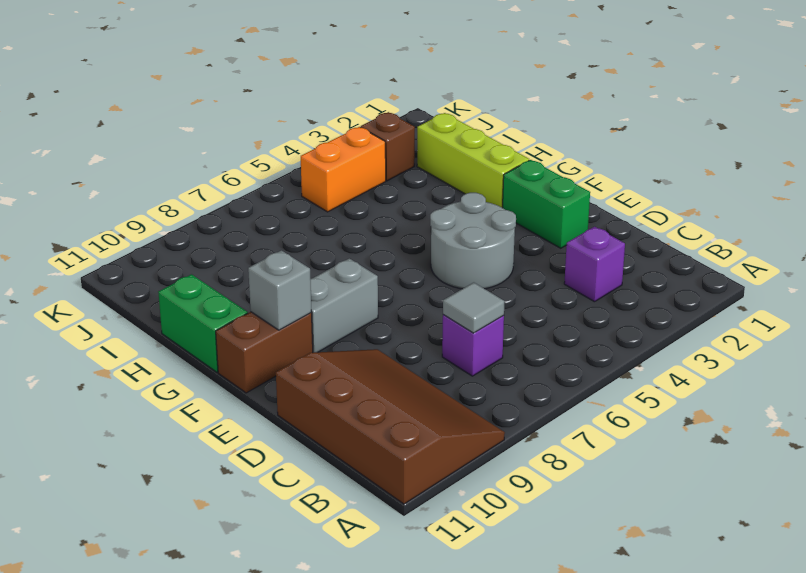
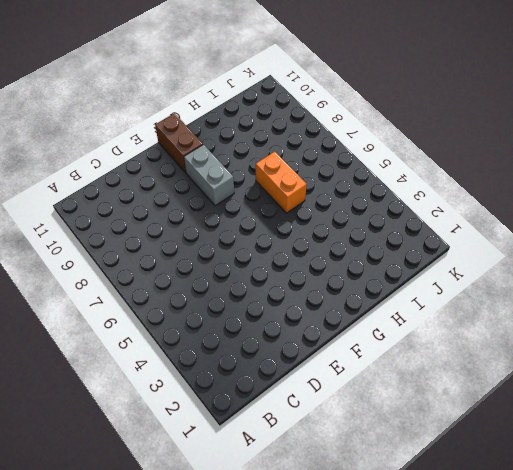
orange 1x2 brick [256,152,307,213] -> orange 1x2 brick moved to [301,127,386,212]
none -> brown 3x4 slope [276,349,505,504]
none -> purple 1x1 brick [564,227,625,302]
none -> purple 1x1 brick [442,315,504,376]

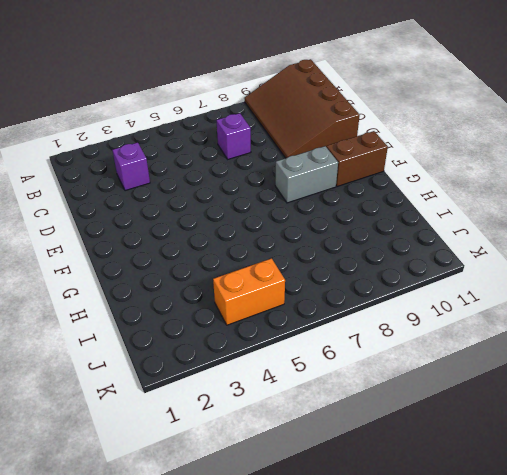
none -> green 1x2 brick [503,160,590,248]
none -> grey 2x2 round brick [430,193,516,289]
none -> lime 1x3 brick [417,113,529,208]

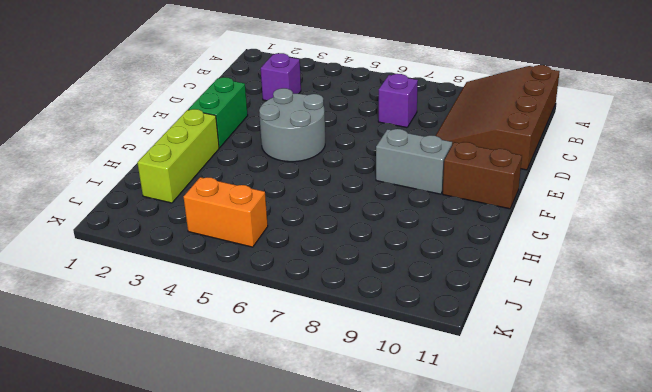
none -> green 1x2 brick [158,274,248,372]
none -> brown 1x1 brick [361,112,415,181]
none -> grey 1x1 tile [443,283,504,333]

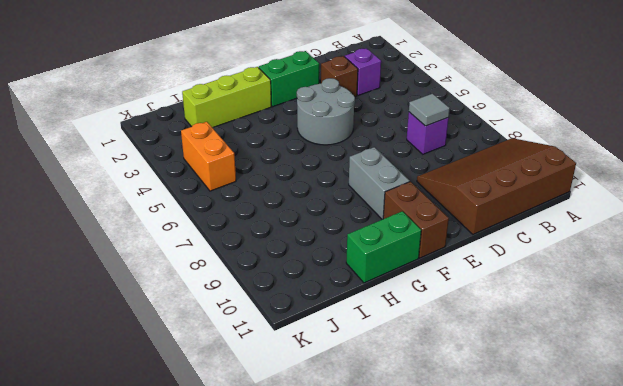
brown 1x1 brick [321,56,358,97] -> brown 1x1 brick moved to [361,112,415,181]
none -> grey 1x1 brick [248,250,311,330]

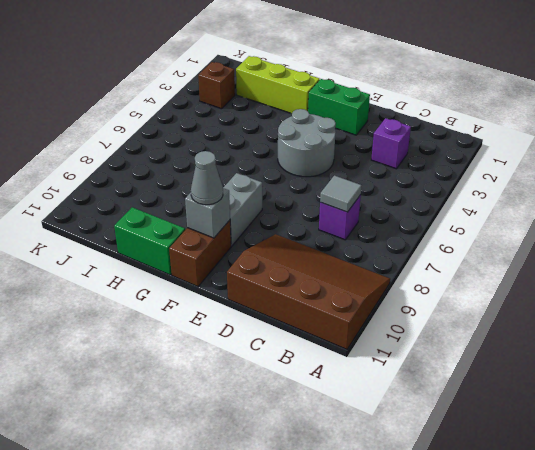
grey 1x1 cone [191,151,223,205] -> none
none -> orange 1x2 brick [301,127,386,212]

